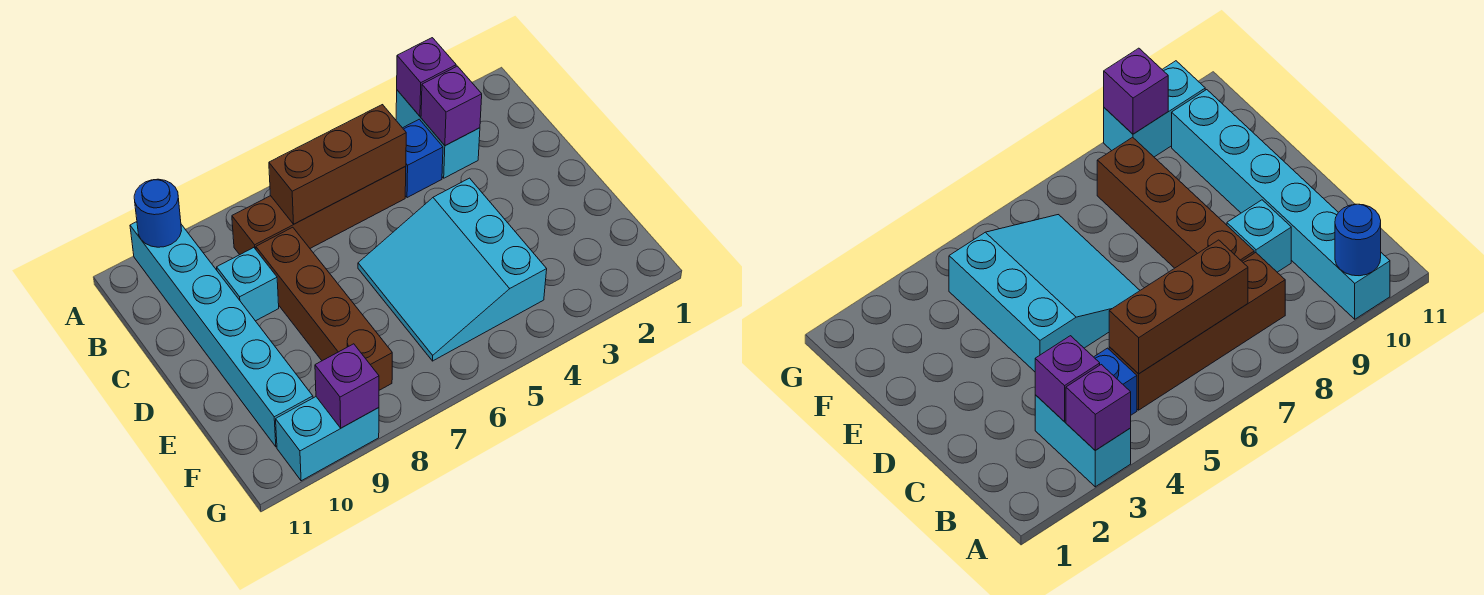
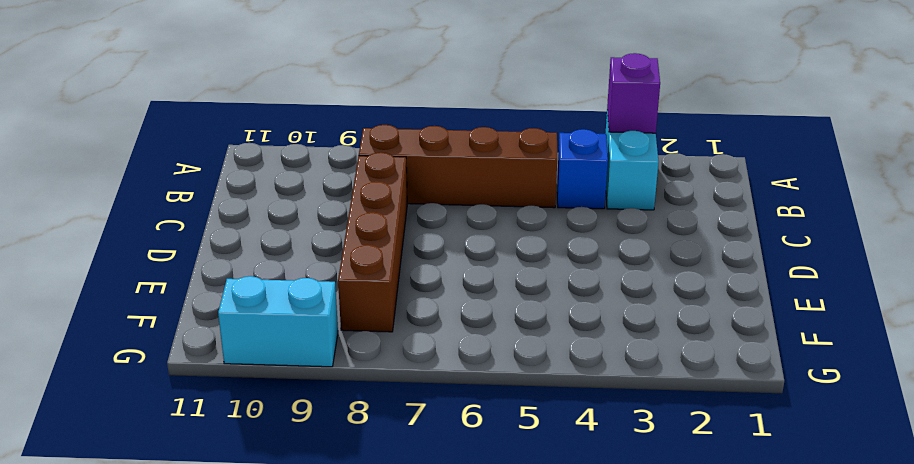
none -> cyan 1x6 brick [130,222,313,447]
none -> cyan 1x1 brick [217,248,279,321]
none -> cyan 3x3 slope [358,178,547,361]

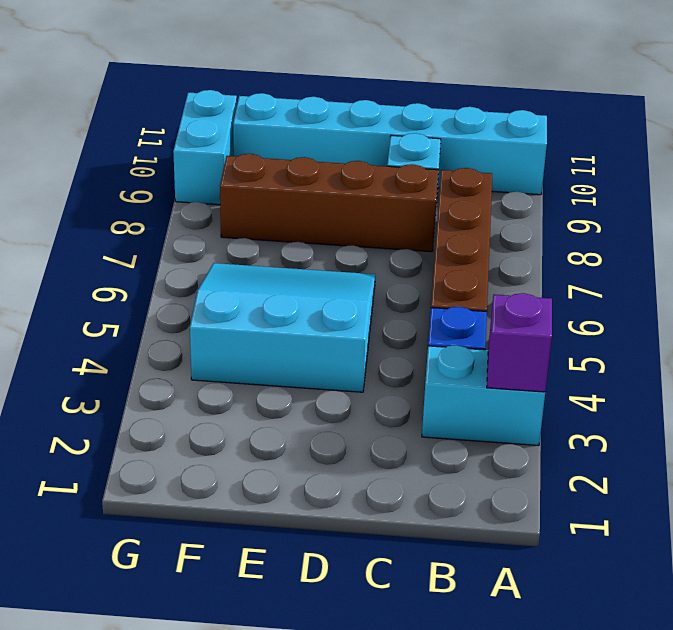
none -> blue 1x1 round brick [134,179,181,247]
none -> purple 1x1 brick [421,66,482,146]
none -> brown 1x3 brick [269,105,406,224]

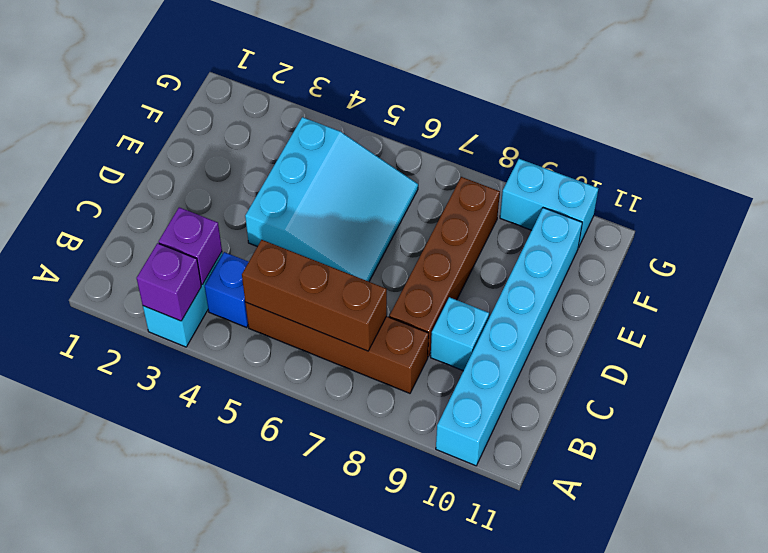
none -> blue 1x1 round brick [134,179,181,247]
none -> purple 1x1 brick [315,344,379,428]

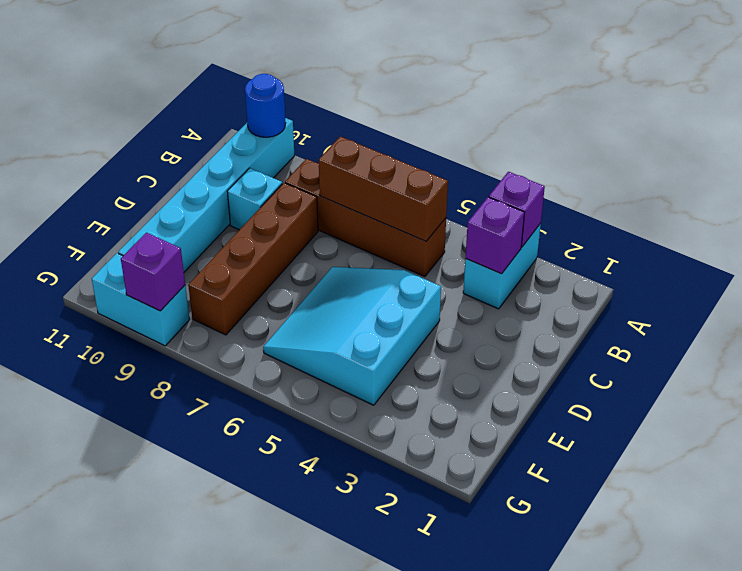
none -> blue 1x1 brick [403,119,443,198]

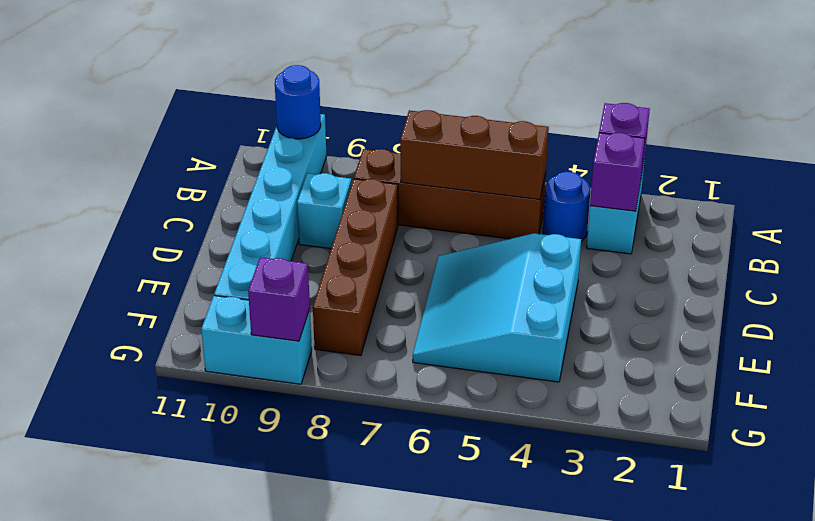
blue 1x1 round brick [543,172,590,241] -> blue 1x1 brick [403,119,443,198]

